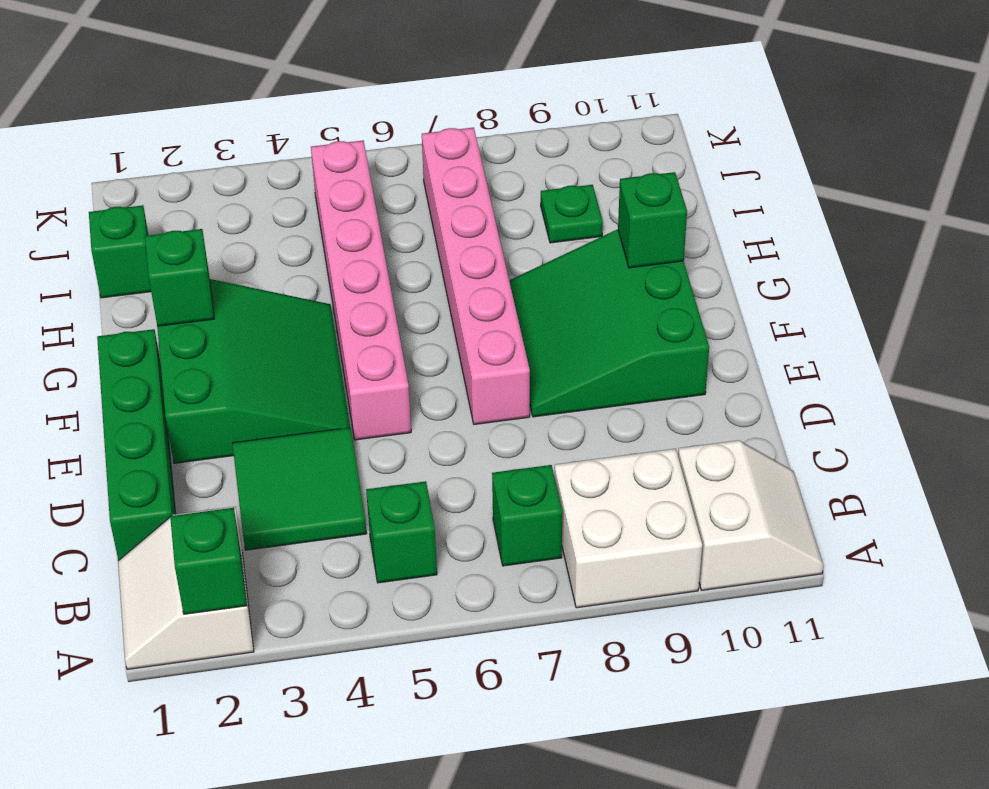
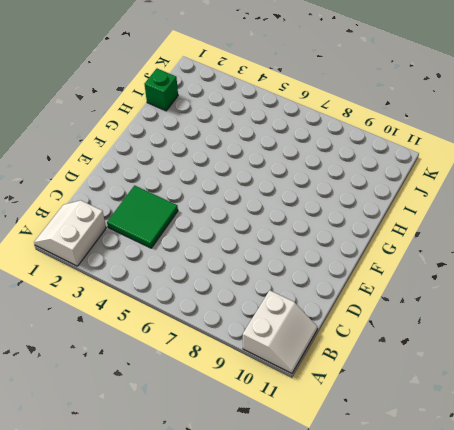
none -> white 2x2 brick [555,449,702,608]
none -> green 1x1 brick [366,481,437,583]
none -> green 1x1 brick [492,465,562,566]

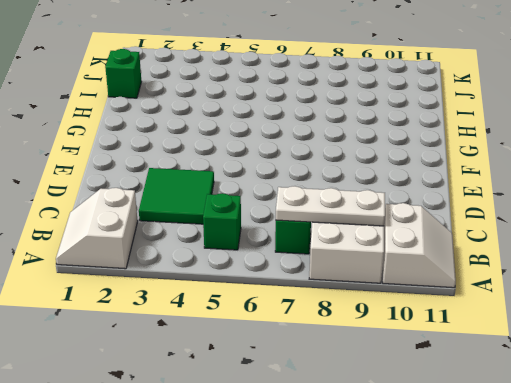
white 1x3 plate [276,186,385,226] -> none
none -> green 1x4 brick [97,329,175,561]
none -> green 3x3 slope [157,279,350,463]
none -> pink 1x6 brick [311,141,411,440]

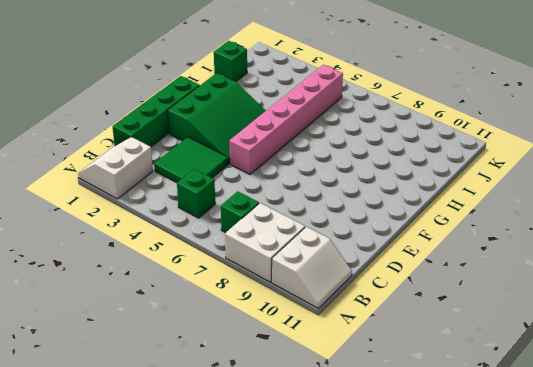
none -> pink 1x6 brick [422,128,530,424]
none -> green 3x3 slope [509,230,709,417]
none -> green 1x1 plate [541,185,603,243]

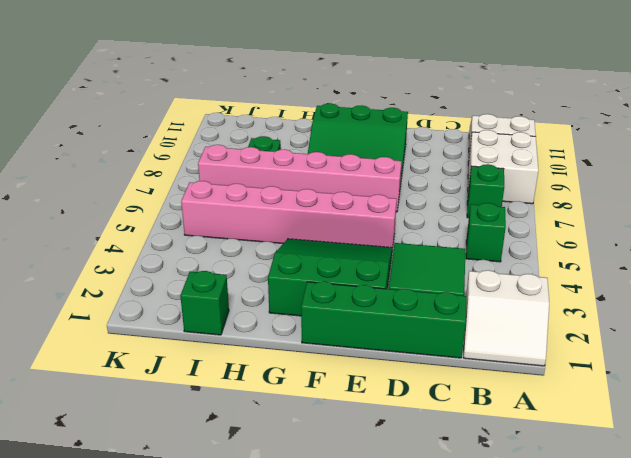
none -> green 1x1 brick [170,508,247,614]
none -> green 1x1 brick [145,229,214,326]
none -> green 1x1 brick [618,172,687,268]

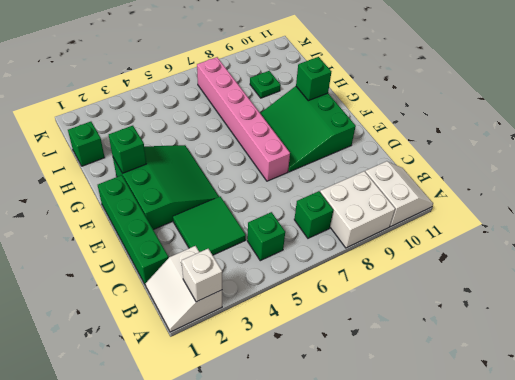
white 1x1 brick [182,249,222,302] -> green 1x1 brick [170,508,247,614]
none -> pink 1x6 brick [311,141,411,440]

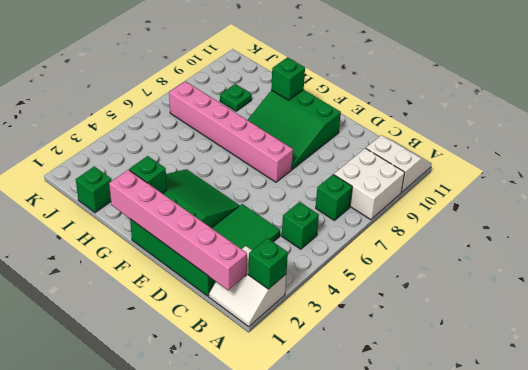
pink 1x6 brick [109,170,247,290] -> pink 1x6 brick moved to [311,141,411,440]

